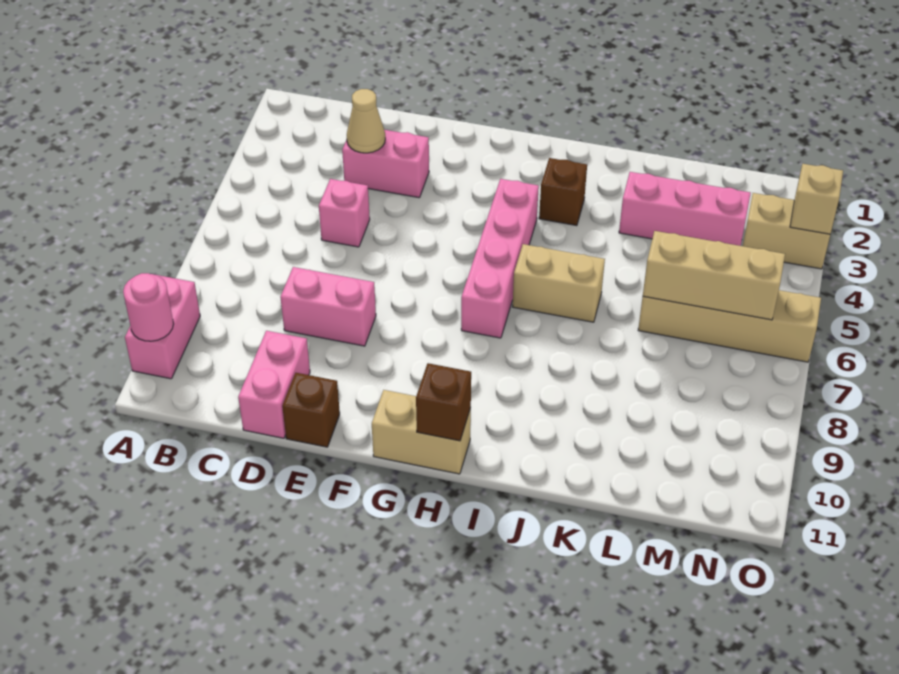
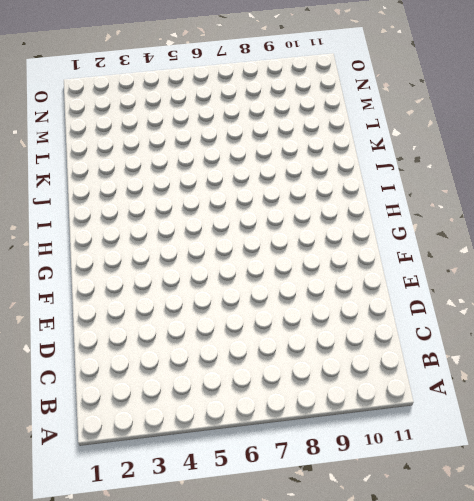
none -> pink 1x2 brick [125,275,200,379]
none -> pink 1x2 brick [342,130,429,198]
none -> pink 1x1 brick [319,179,370,247]

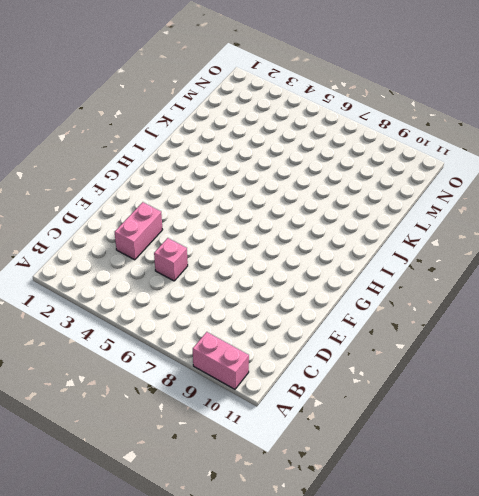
none -> pink 1x2 brick [280,267,376,346]
none -> pink 1x2 brick [238,331,310,438]
none -> brown 1x1 brick [282,373,340,447]

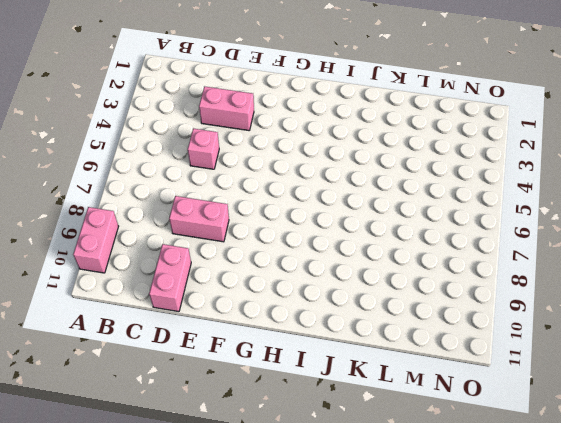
none -> brown 1x1 brick [282,373,340,447]
none -> tan 1x2 brick [372,390,471,474]
none -> pink 1x4 brick [461,179,539,338]

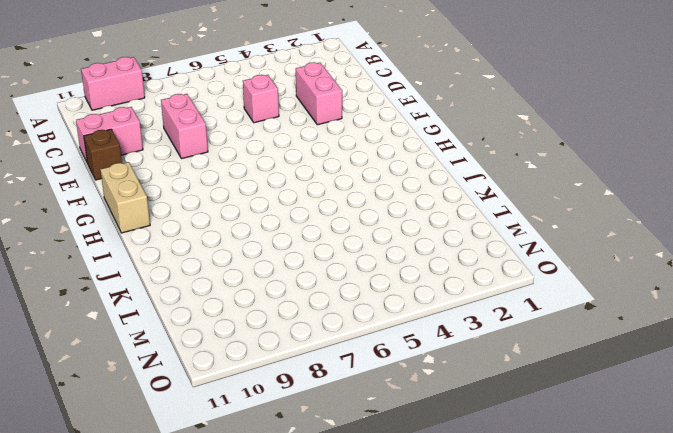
none -> pink 1x4 brick [461,179,539,338]
none -> brown 1x1 brick [539,158,587,226]
none -> tan 1x2 brick [513,244,605,322]

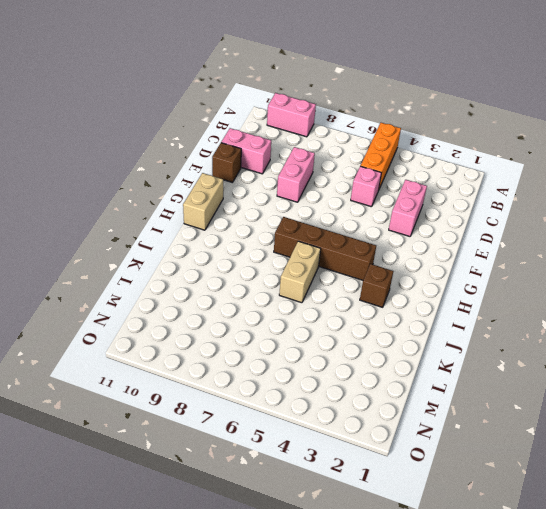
orange 1x3 brick [361,123,401,191] -> none
brown 1x4 brick [274,217,376,280] -> pink 1x4 brick [461,179,539,338]
none -> pink 1x3 brick [619,172,751,246]
none -> tan 1x4 brick [638,290,821,362]
none -> tan 1x2 brick [743,193,830,269]

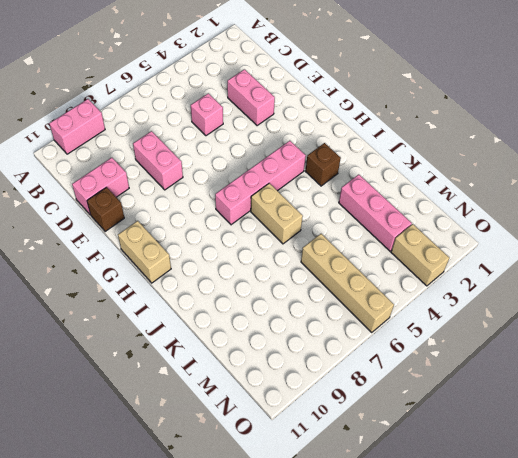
none -> pink 1x1 round brick [123,273,173,341]
none -> tan 1x1 cone [347,89,385,153]
none -> brown 1x1 brick [416,363,471,441]

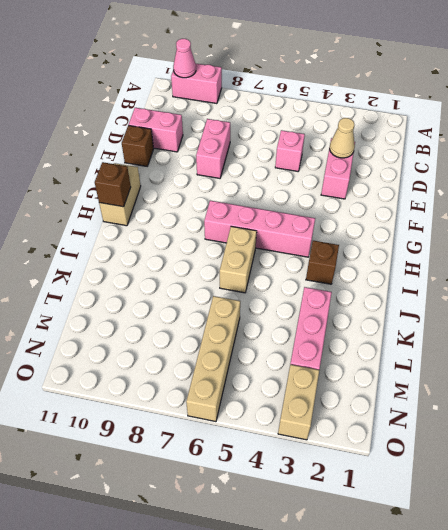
pink 1x1 cone [173,39,196,78] -> pink 1x1 round brick [123,273,173,341]
none -> tan 1x3 brick [643,231,785,320]
none -> tan 1x1 brick [790,164,843,234]

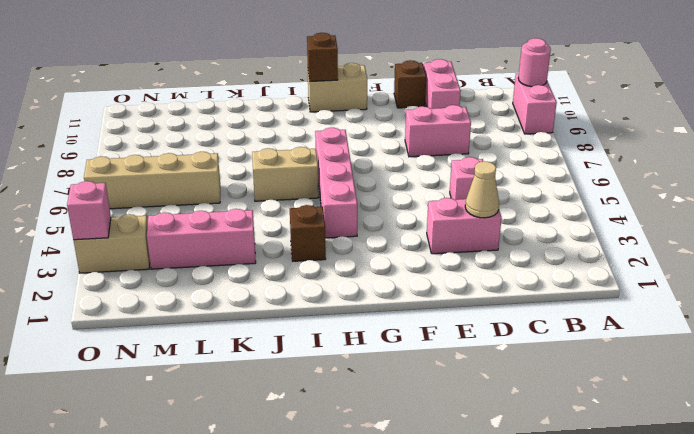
pink 1x1 brick [67,181,111,240] -> tan 1x1 brick [790,164,843,234]
none -> tan 1x3 brick [643,231,785,320]

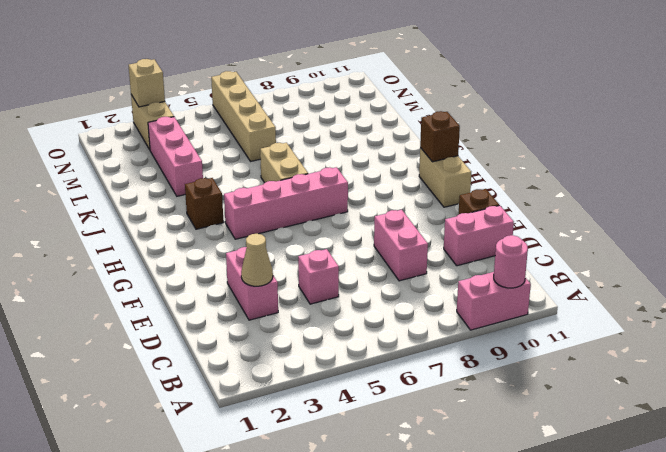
none -> tan 1x3 brick [643,231,785,320]

